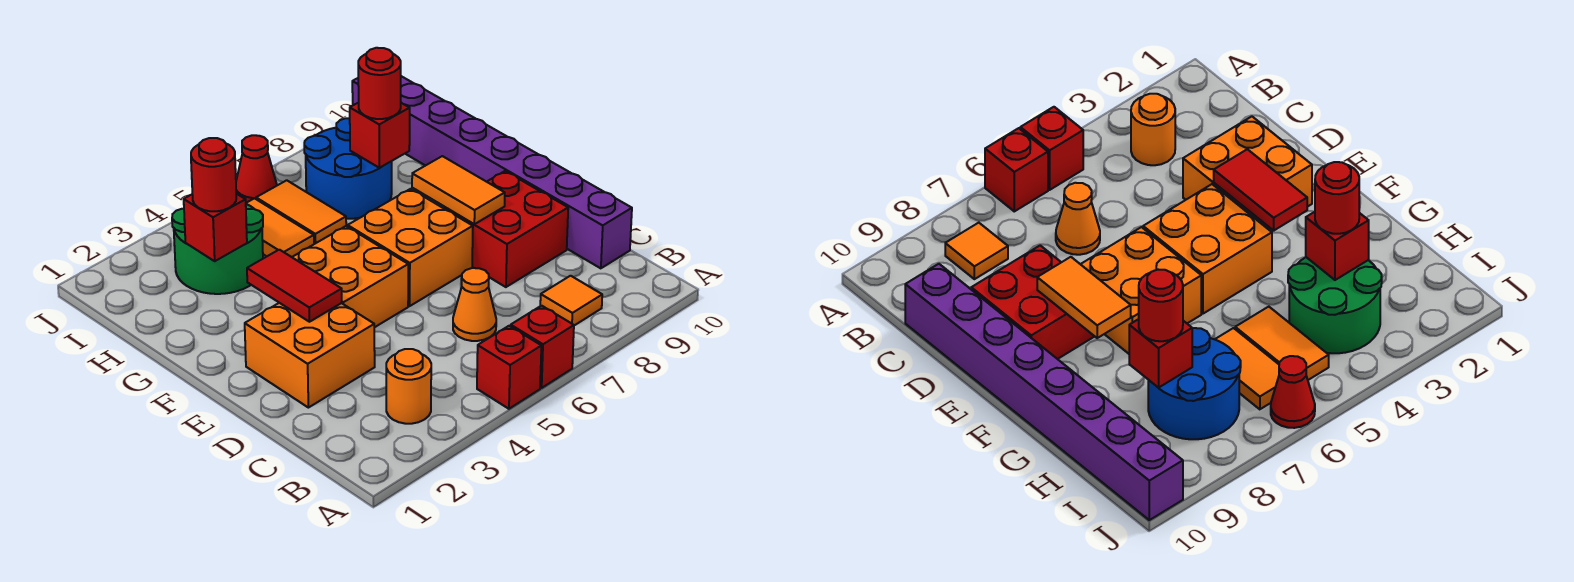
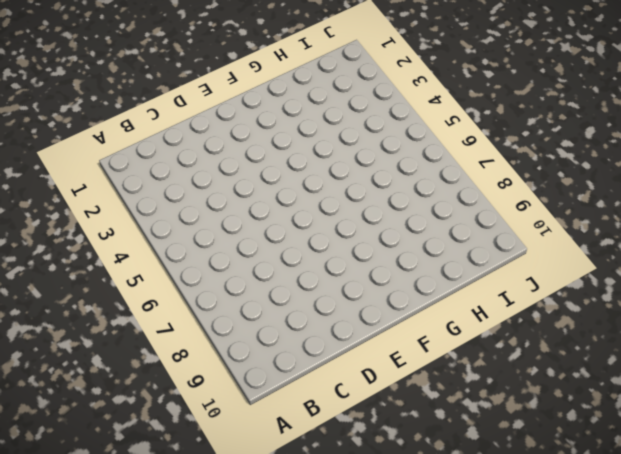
none -> red 1x1 brick [477,326,541,409]
none -> red 1x1 brick [511,306,574,388]
none -> orange 1x1 round brick [386,349,431,424]

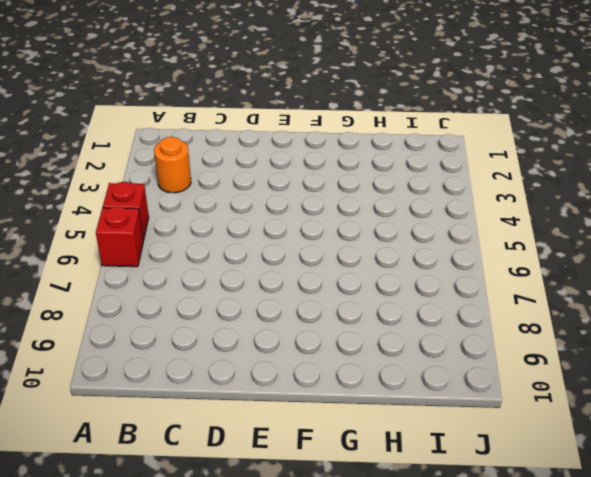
none -> orange 1x1 tile [540,276,602,325]
none -> orange 1x1 cone [453,268,496,341]
none -> purple 1x8 brick [352,76,632,268]

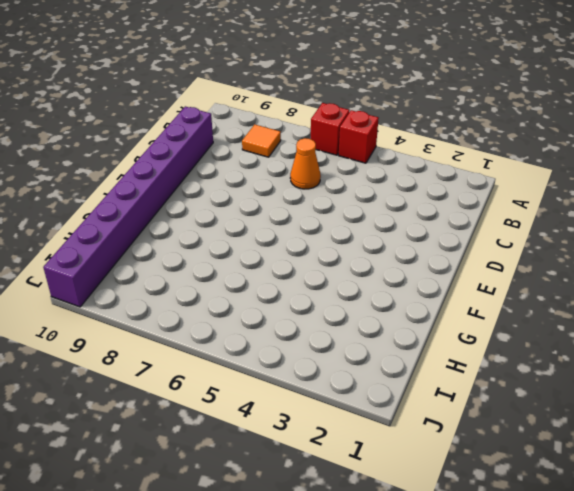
none -> orange 1x1 round brick [386,349,431,424]
none -> orange 2x2 brick [245,303,375,408]
none -> red 2x2 brick [444,171,568,287]

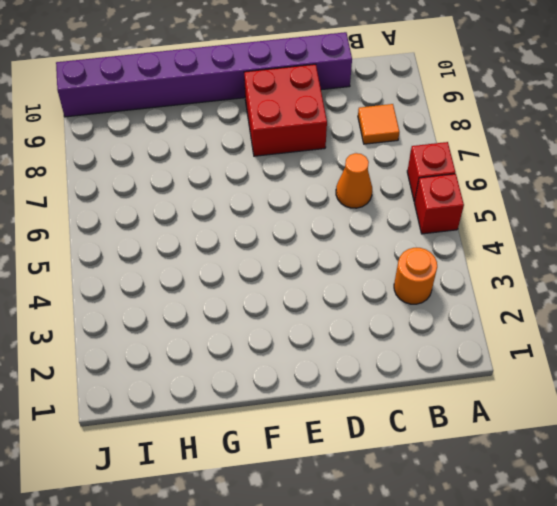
none -> orange 2x2 brick [245,303,375,408]
none -> orange 2x2 brick [292,226,408,328]
none -> orange 2x2 brick [348,189,473,306]

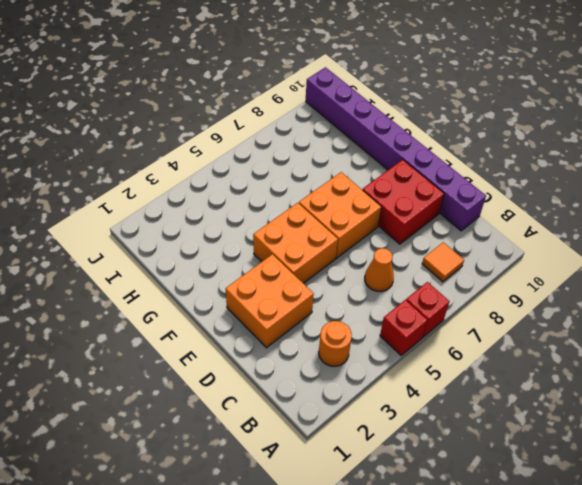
none -> green 2x2 round brick [172,204,263,294]
none -> orange 1x2 tile [246,198,314,257]
none -> orange 1x2 tile [256,180,346,244]

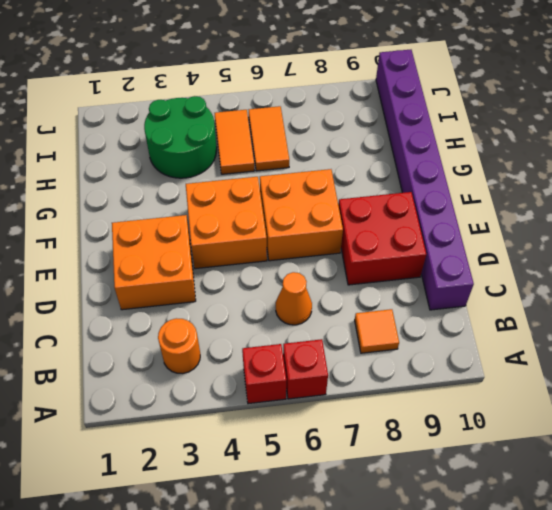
none -> blue 2x2 round brick [304,118,392,219]
none -> red 1x1 cone [236,135,277,203]
none -> red 1x2 tile [247,250,342,322]

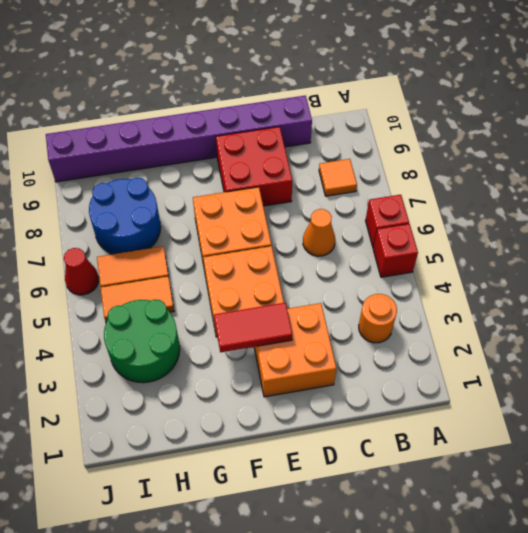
none -> orange 1x2 tile [412,156,505,224]
none -> red 1x1 brick [184,194,247,261]
none -> red 1x1 brick [350,102,410,168]

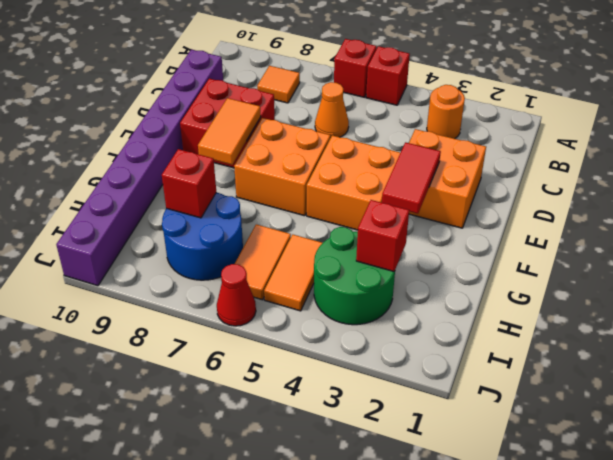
none -> red 1x1 round brick [191,138,236,211]
none -> red 1x1 round brick [358,48,401,119]

